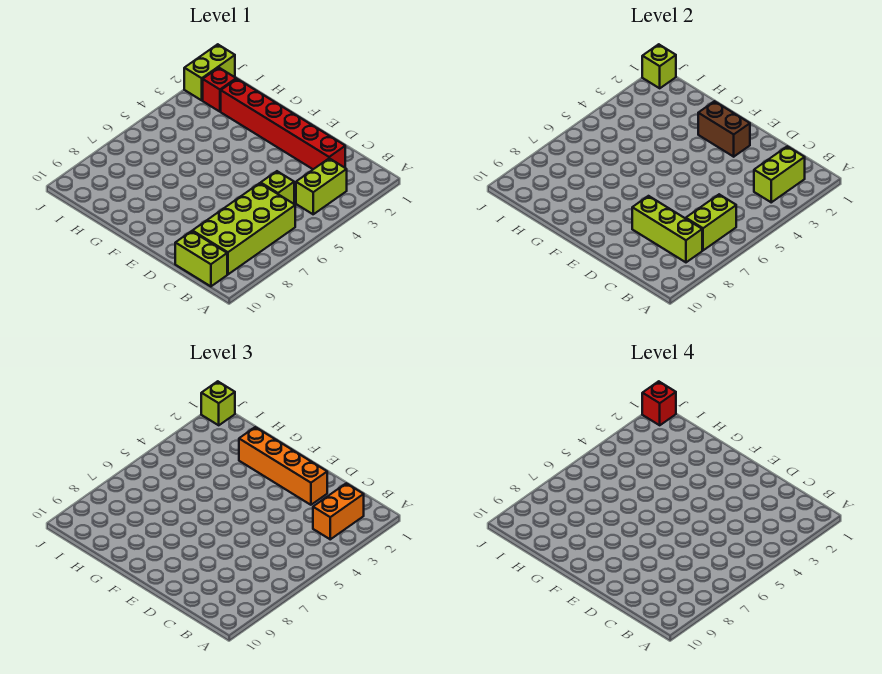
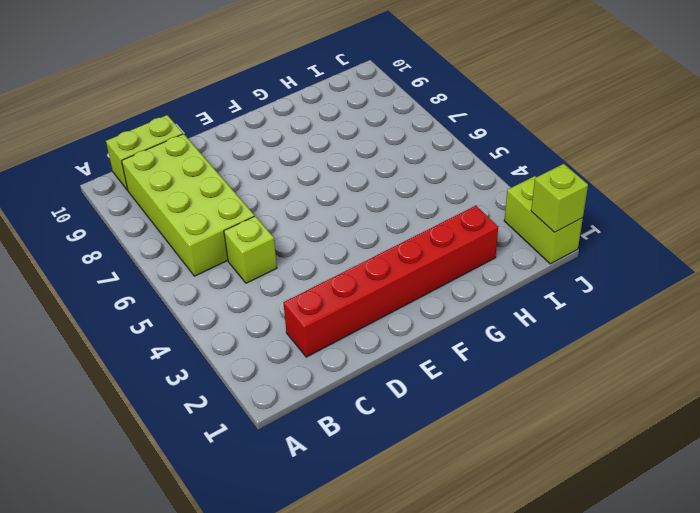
none -> lime 1x2 brick [296,158,347,214]
none -> red 1x1 brick [203,68,236,112]
none -> lime 1x2 brick [754,146,805,202]

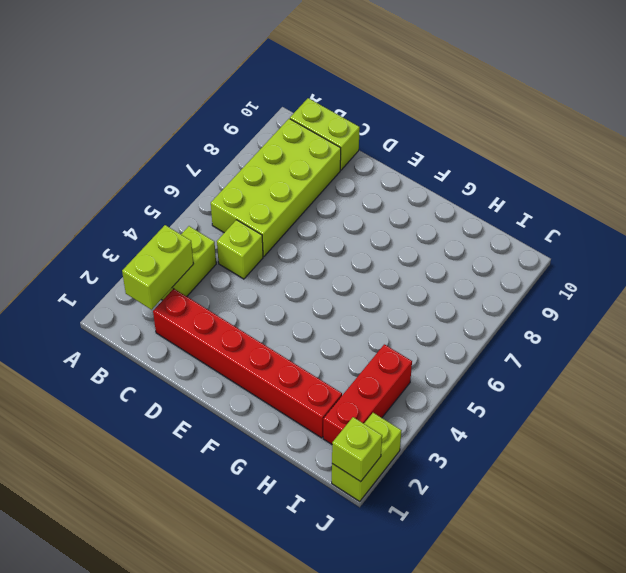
red 1x3 brick [323,344,412,444] -> red 1x1 brick [203,68,236,112]
none -> lime 1x2 brick [686,194,736,250]
none -> lime 1x3 brick [632,196,702,262]
none -> brown 1x2 brick [698,101,750,157]

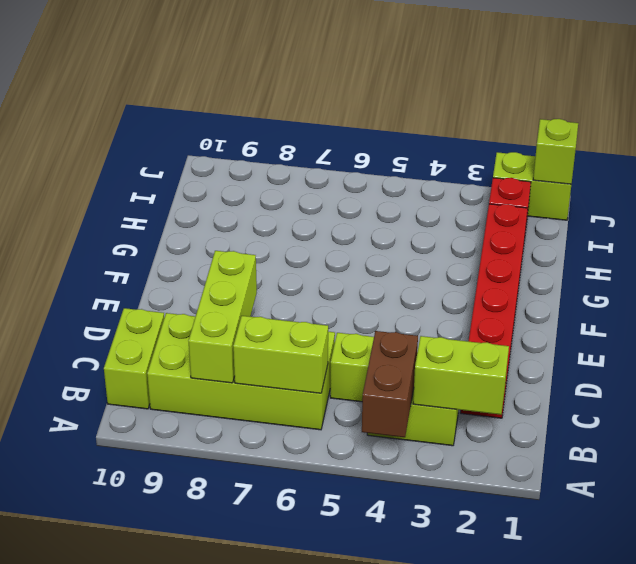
brown 1x2 brick [362,331,418,437] -> brown 1x2 brick moved to [698,101,750,157]
none -> orange 1x2 brick [313,483,364,539]
none -> orange 1x4 brick [239,427,327,505]
none -> lime 1x1 brick [201,381,235,425]

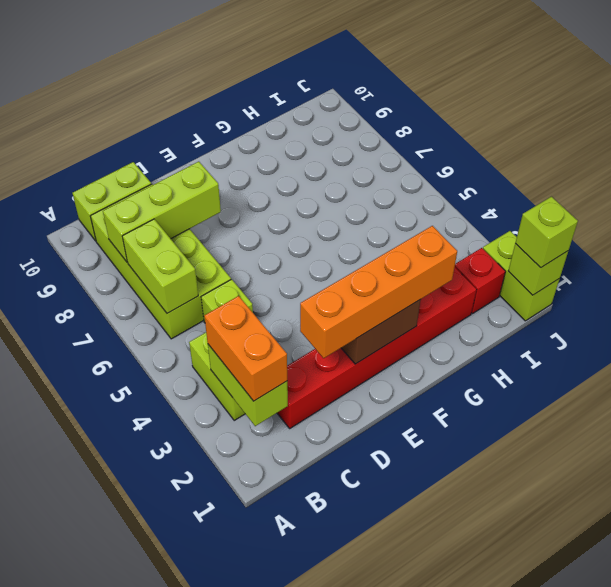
none -> red 1x1 brick [642,381,676,425]

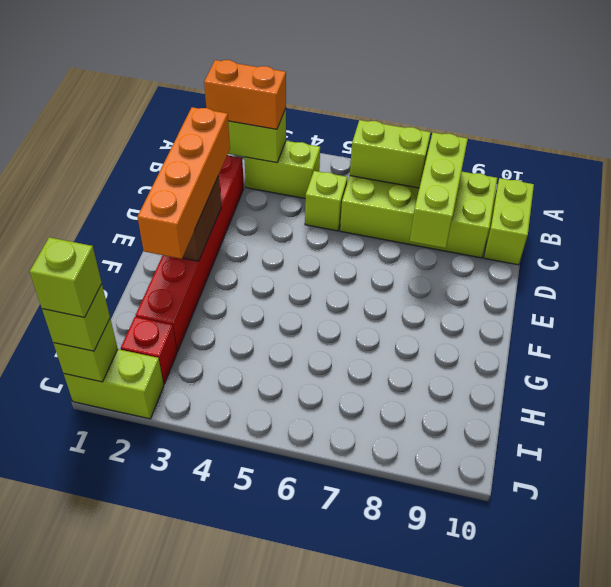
lime 1x1 brick [30,237,102,317] -> red 1x1 brick [642,381,676,425]

